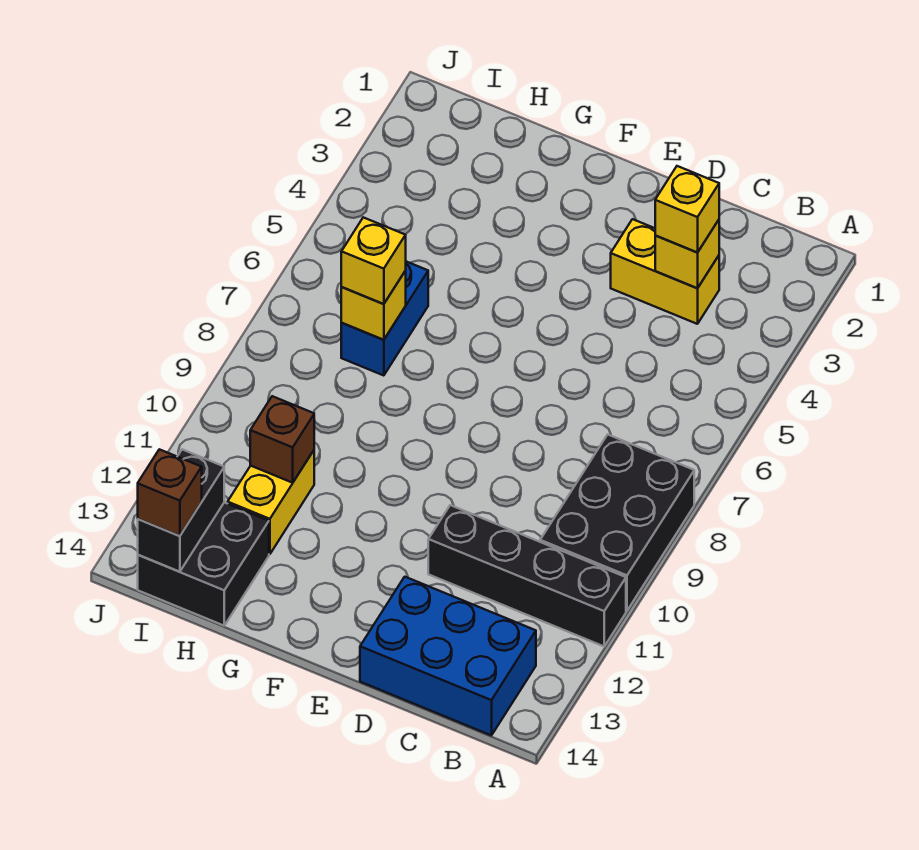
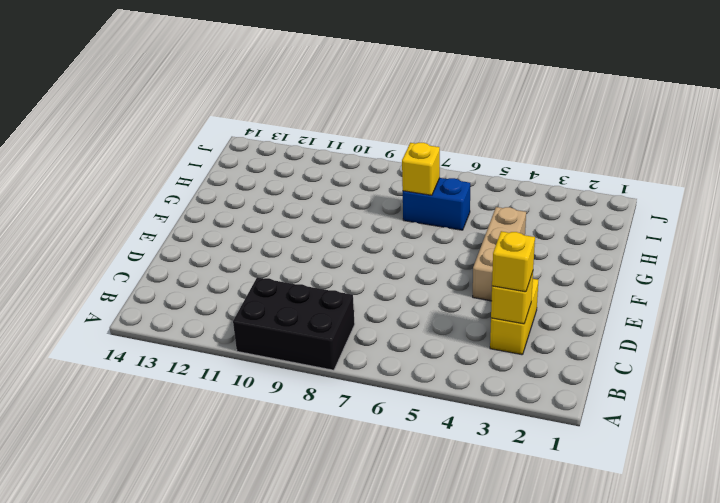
tan 1x3 brick [473,207,526,301] -> none
none -> black 1x4 brick [428,505,626,646]
none -> blue 2x3 brick [360,577,536,735]
none -> yellow 1x2 brick [228,451,314,554]

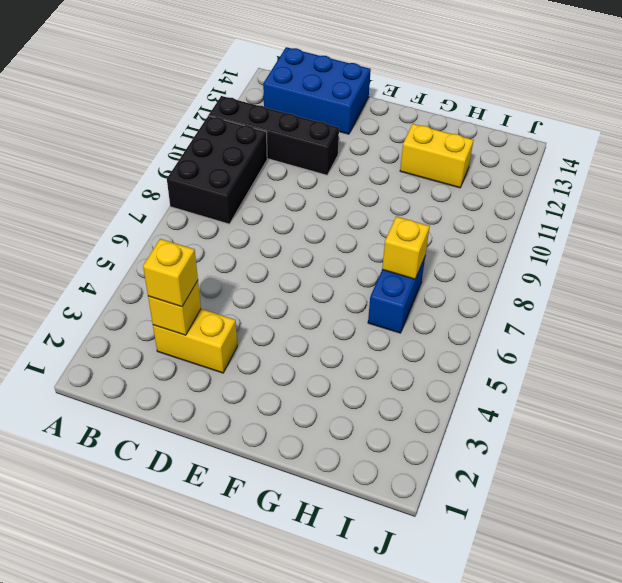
yellow 1x2 brick [400,124,473,188] -> yellow 1x2 brick turned to [228,451,314,554]
none -> black 2x2 brick [138,503,269,626]
none -> brown 1x1 brick [250,396,314,483]
none -> black 1x2 brick [138,449,224,572]

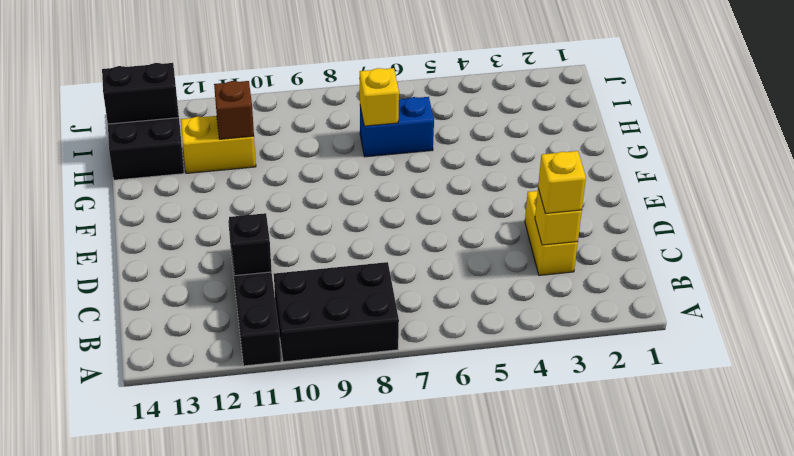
black 1x1 brick [229,213,272,276] -> none
none -> blue 2x3 brick [360,577,536,735]
none -> yellow 1x1 brick [341,217,406,304]
none -> brown 1x1 brick [138,449,202,536]

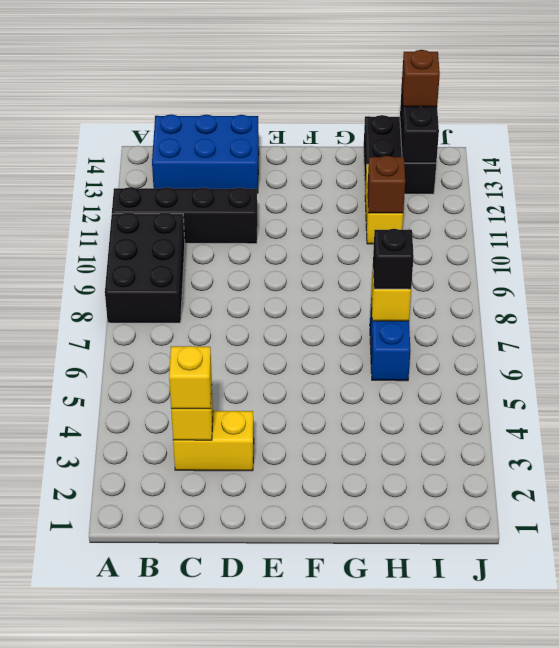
black 1x1 brick [373,229,414,289] -> yellow 1x1 brick [341,217,406,304]

